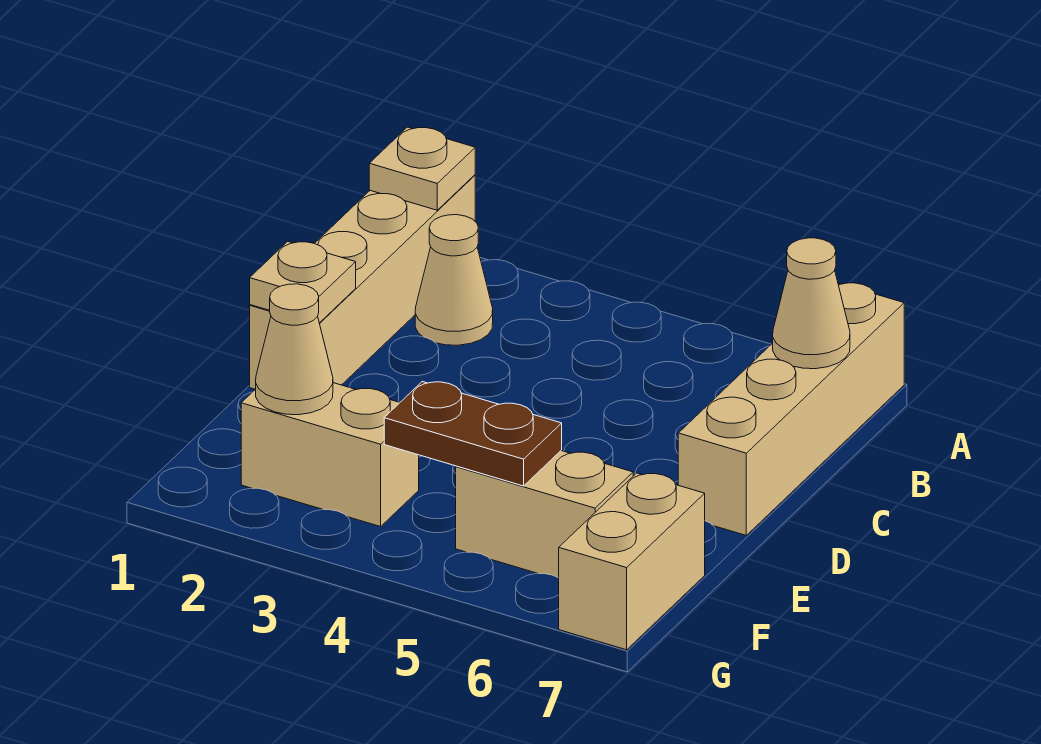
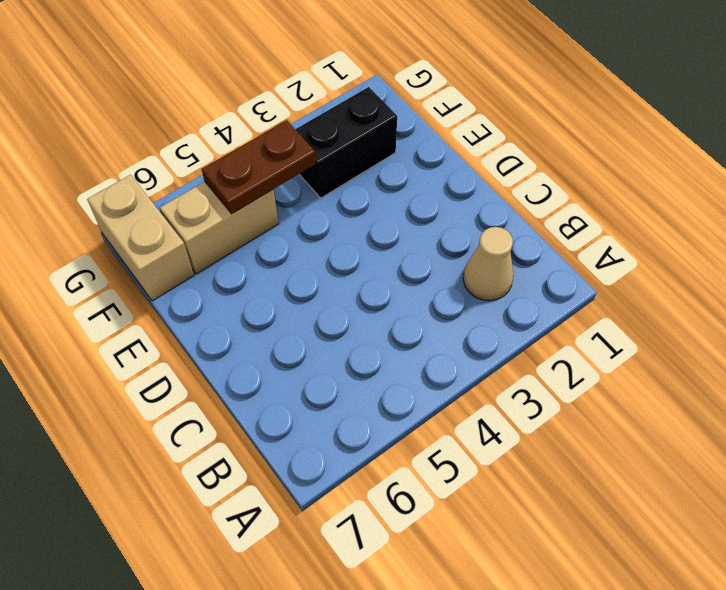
black 1x2 brick [295,87,397,198] -> tan 1x2 brick [241,383,419,527]
none -> tan 1x4 brick [250,175,475,389]
none -> tan 1x4 brick [678,283,904,535]

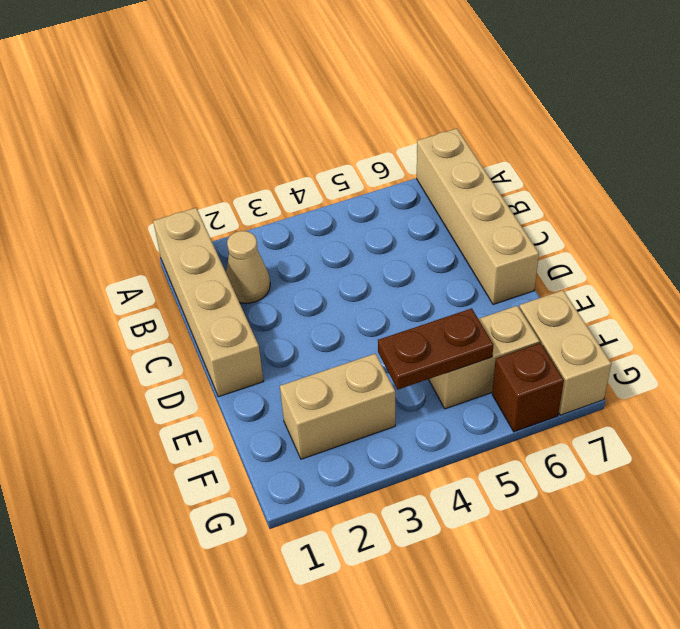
brown 1x1 brick [492,343,564,432] -> none
none -> tan 1x1 plate [369,127,475,210]
none -> tan 1x1 cone [773,238,850,369]

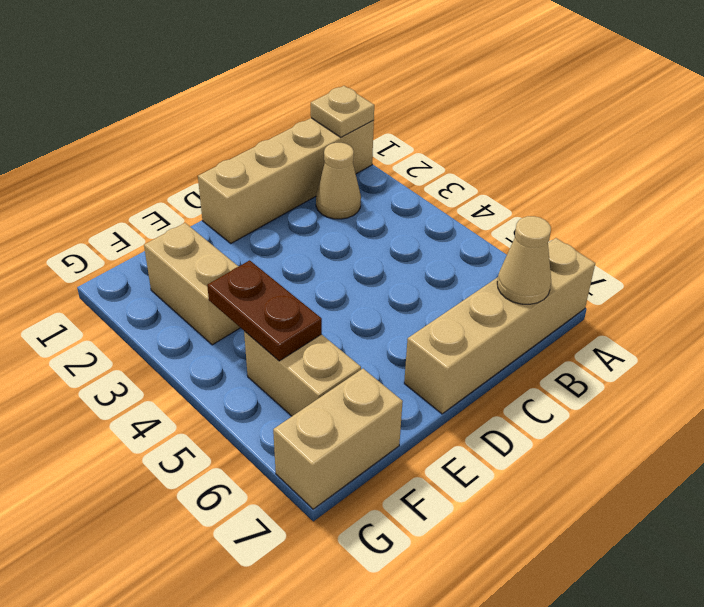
none -> tan 1x1 plate [250,241,356,323]
none -> tan 1x1 cone [256,284,333,415]

